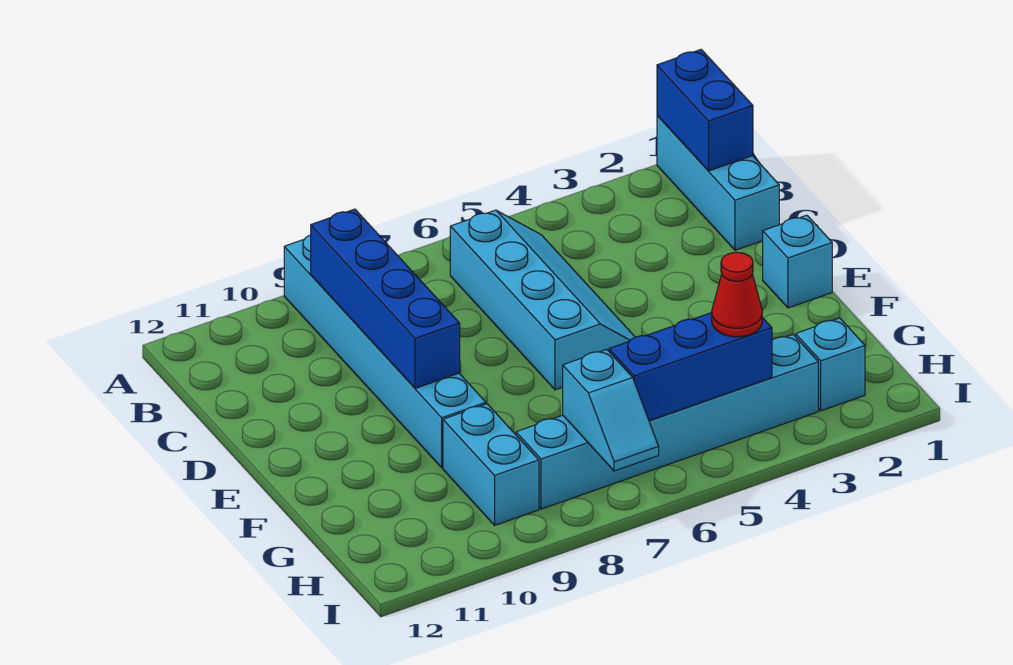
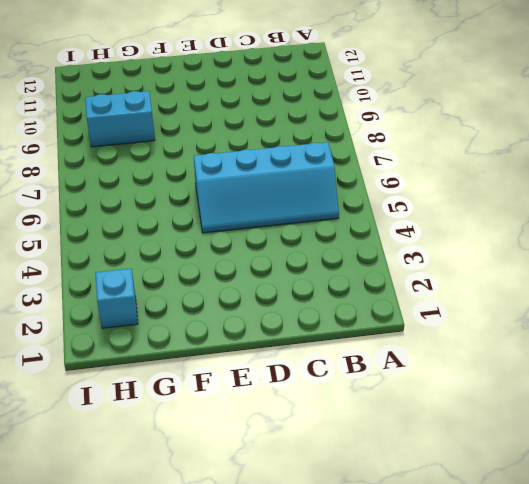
none -> cyan 1x3 brick [657,115,779,250]
none -> cyan 1x6 brick [284,235,486,468]
none -> cyan 1x1 brick [763,215,832,308]

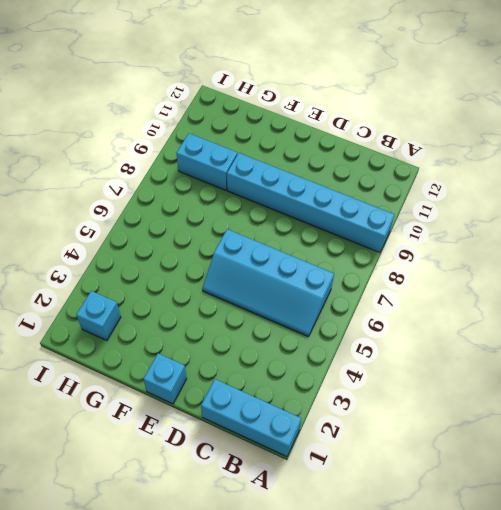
none -> cyan 1x6 brick [516,335,818,509]
none -> blue 1x2 brick [657,50,753,171]
none -> blue 1x4 brick [311,209,460,388]

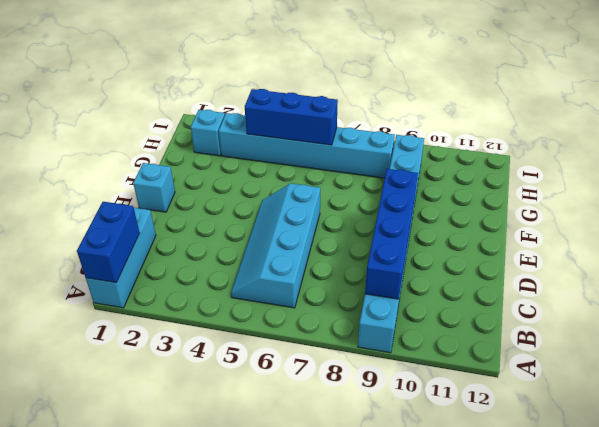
none -> cyan 1x2 slope [563,349,659,471]
none -> red 1x1 cone [712,252,762,337]

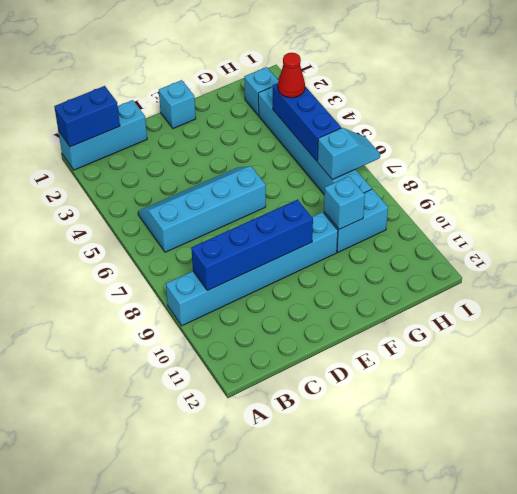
cyan 1x1 brick [324,176,365,229] -> none

